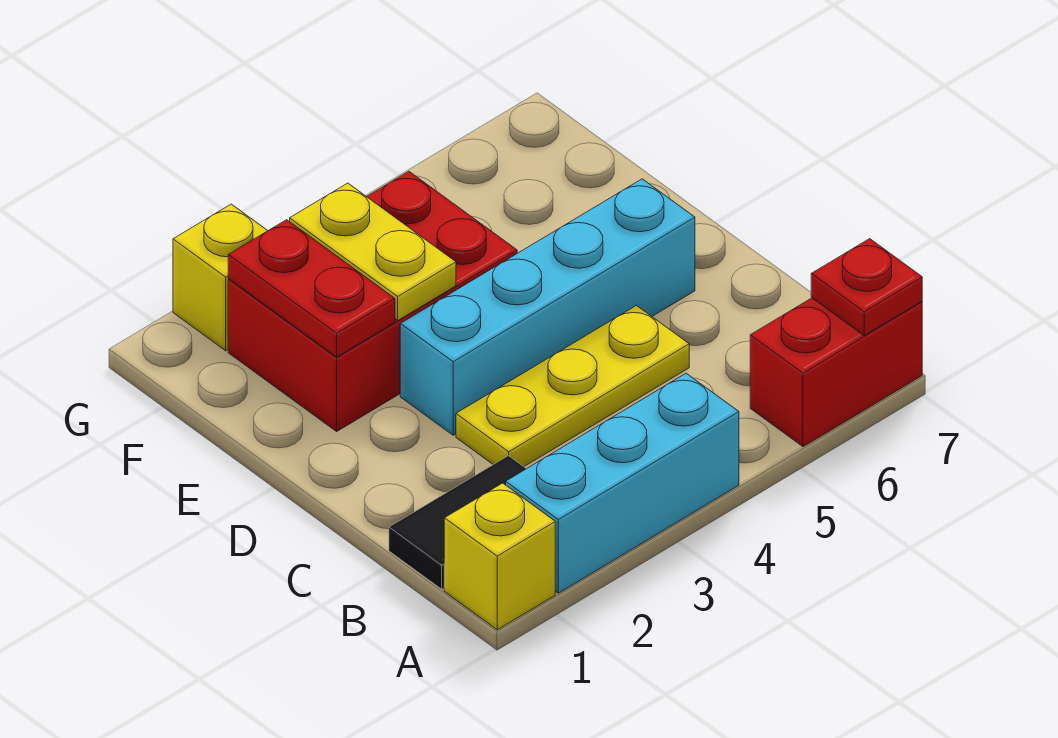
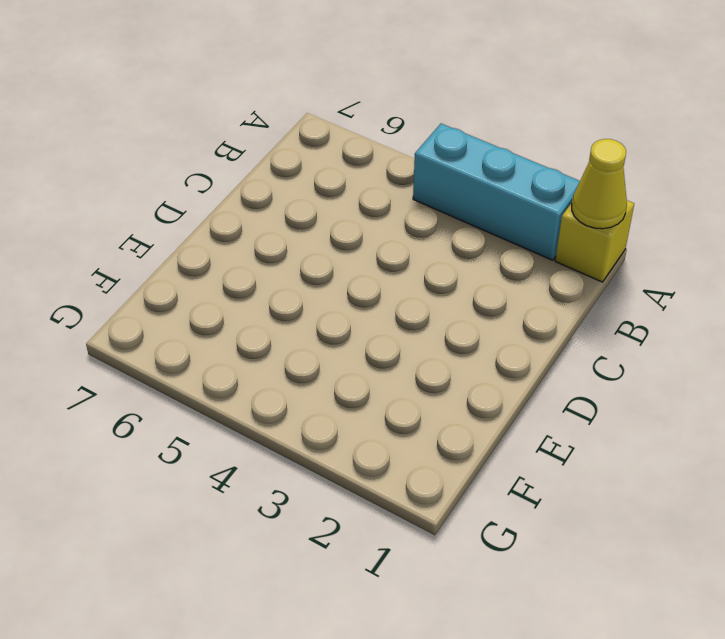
yellow 1x1 cone [572,139,627,229] -> none
none -> red 1x2 brick [750,298,922,447]
none -> black 1x2 tile [389,456,526,589]

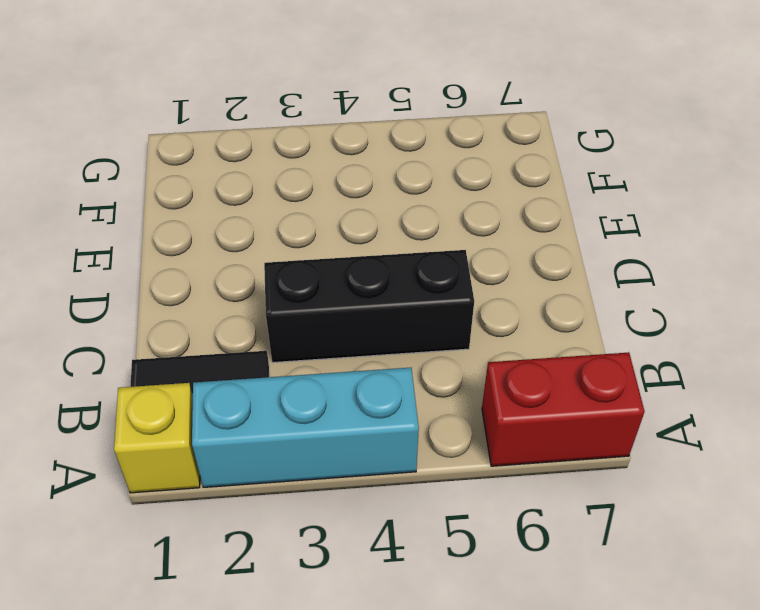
black 1x3 brick [264,250,474,363] -> yellow 1x3 plate [456,306,689,467]
none -> cyan 1x4 brick [400,179,695,435]
none -> red 2x3 brick [228,171,517,431]

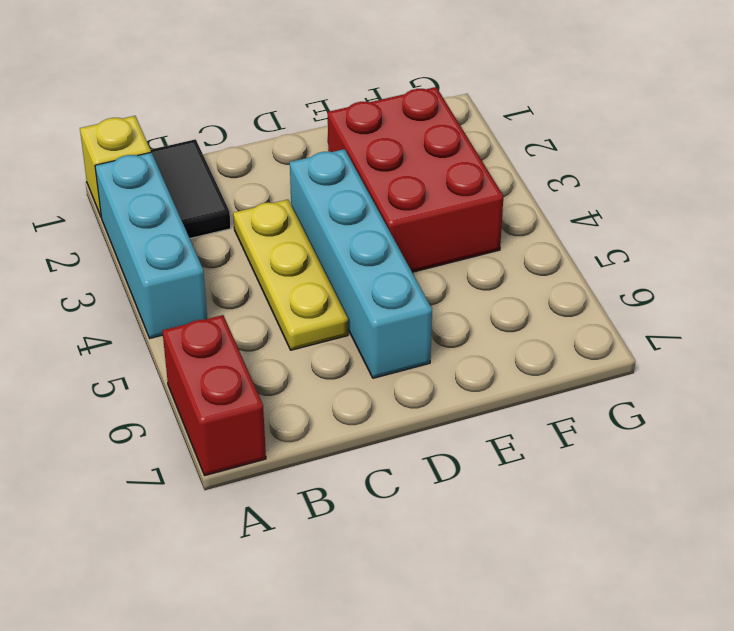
none -> yellow 1x1 brick [173,204,268,351]
none -> red 1x1 plate [811,239,922,336]

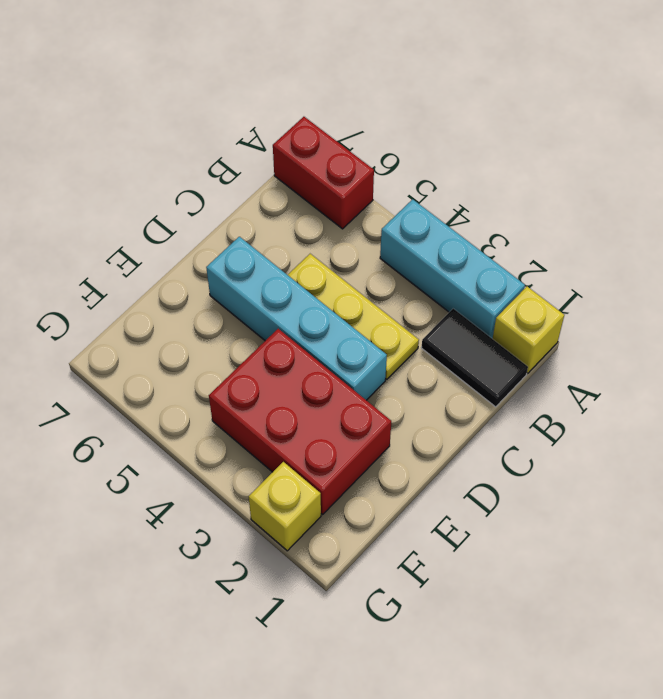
none -> red 1x1 plate [811,239,922,336]
none -> red 1x2 plate [228,220,395,357]

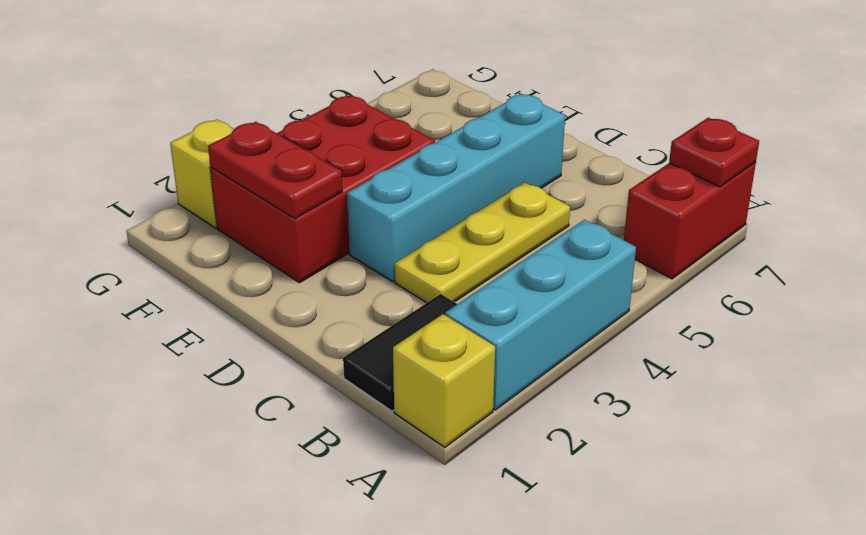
none -> yellow 1x2 plate [290,183,456,320]

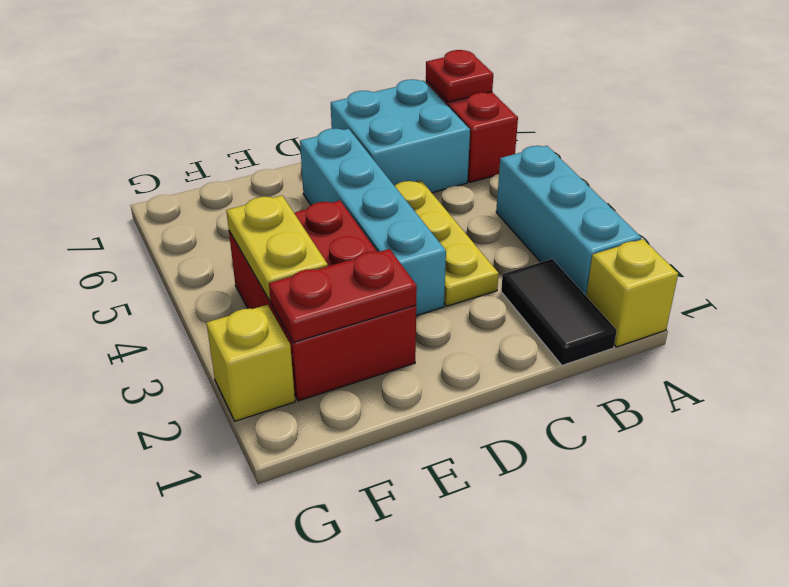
cyan 2x2 brick [331,79,470,193] -> none
yellow 1x2 plate [226,196,328,301] -> yellow 1x2 plate turned to [290,183,456,320]

